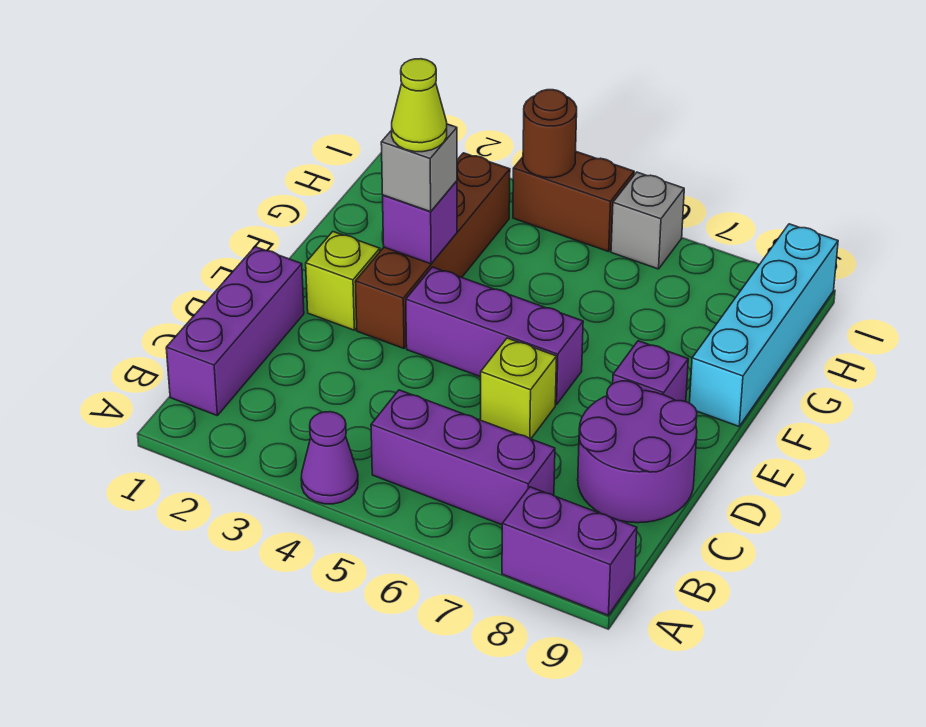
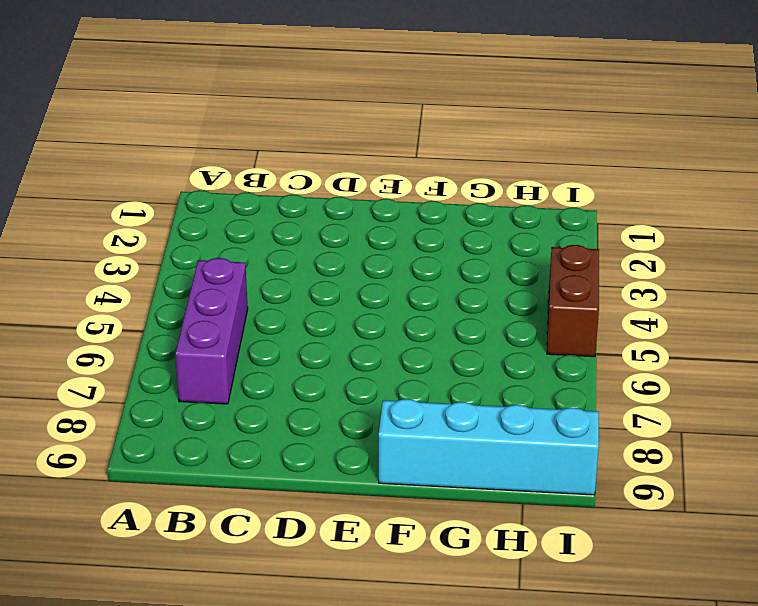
none -> purple 1x1 cone [301,412,358,504]
none -> purple 1x2 brick [502,487,637,615]
none -> purple 1x3 brick [166,247,304,415]

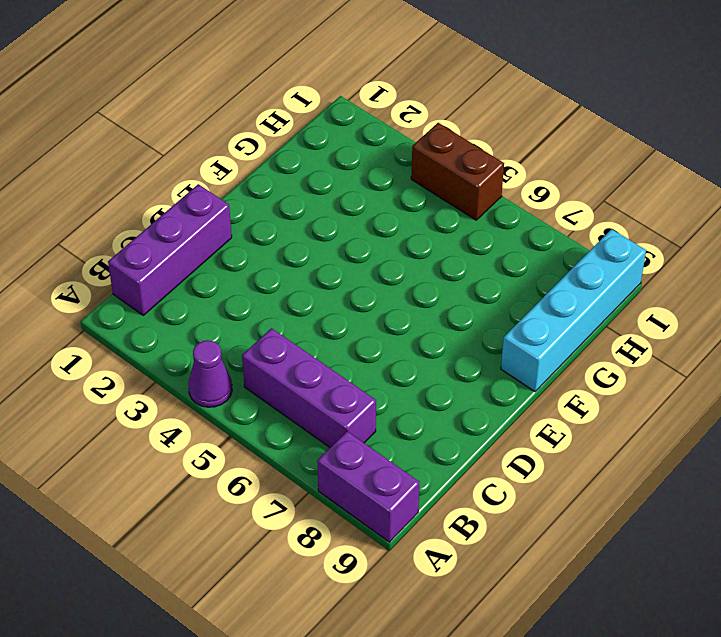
none -> purple 2x2 round brick [578,381,697,523]
none -> lime 1x1 brick [480,338,557,439]
none -> lime 1x1 brick [306,232,380,330]

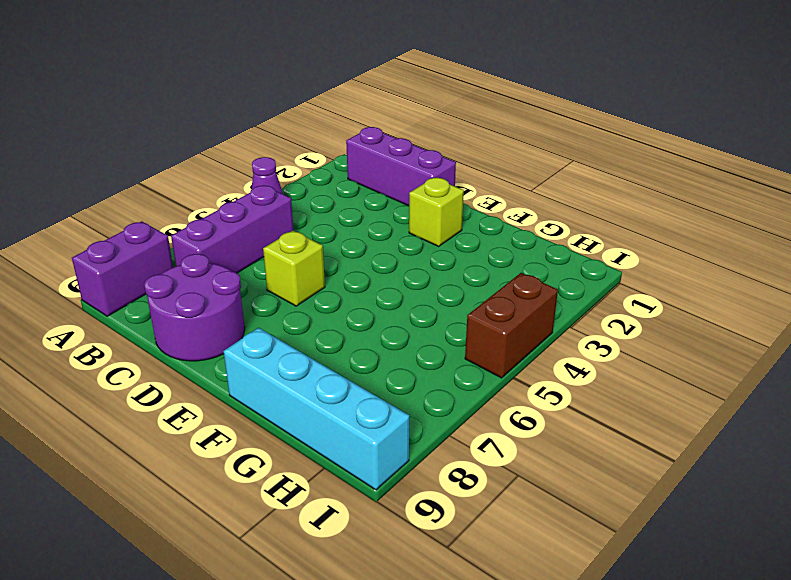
none -> brown 1x4 brick [355,153,510,348]
none -> purple 1x3 brick [406,267,583,405]
none -> purple 1x1 brick [613,341,688,402]

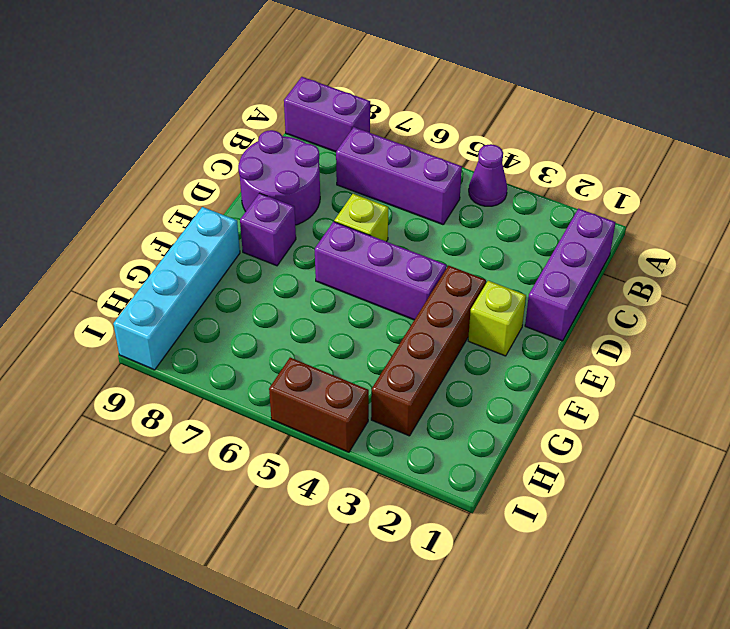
none -> grey 1x1 brick [611,172,684,269]
none -> purple 1x1 brick [383,181,457,264]
none -> brown 1x1 round brick [523,90,577,178]

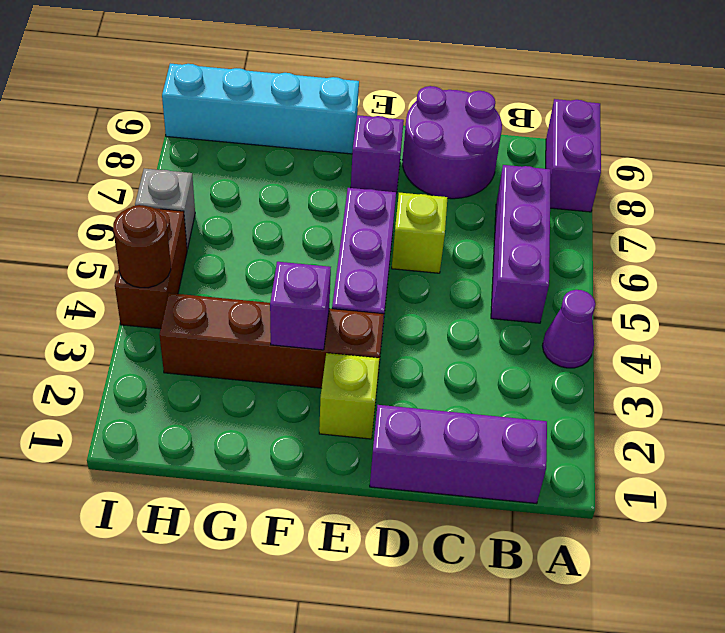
none -> grey 1x1 brick [381,124,457,212]
none -> lime 1x1 cone [392,59,447,152]

